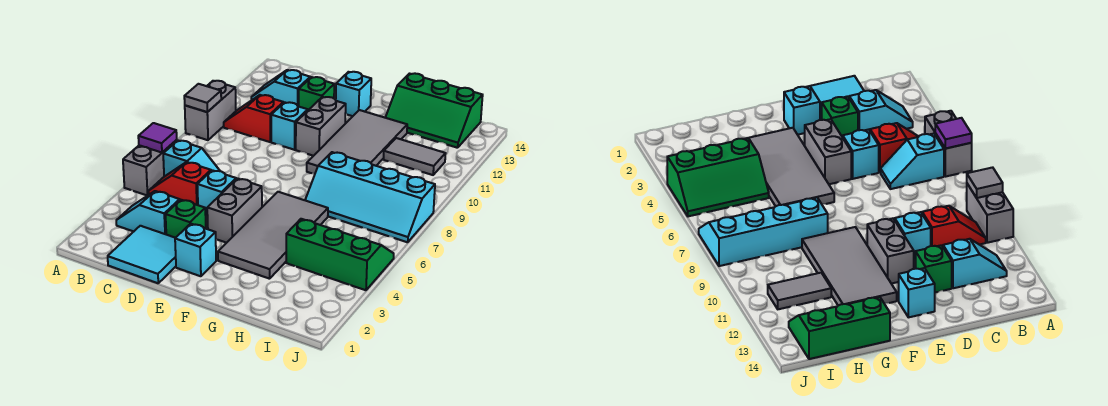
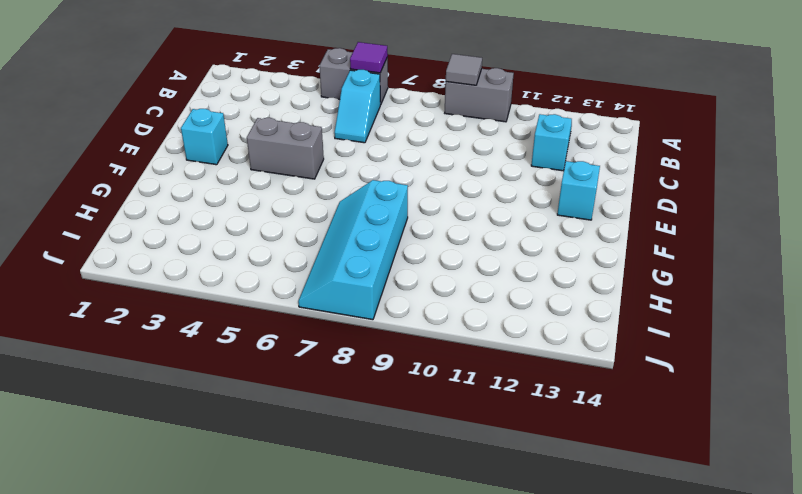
none -> cyan 1x2 slope [116,191,180,234]
none -> red 1x2 slope [149,162,211,205]
none -> red 1x2 slope [224,95,283,142]

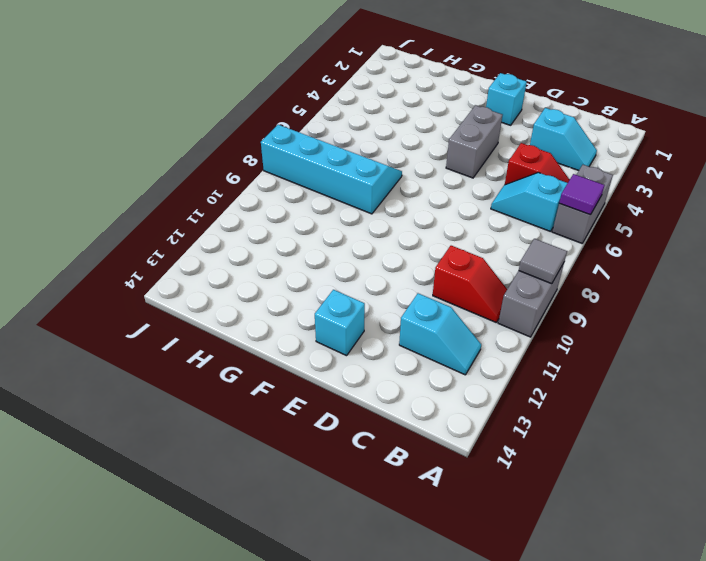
none -> cyan 2x2 tile [108,226,176,283]
none -> green 1x1 brick [166,200,206,238]
none -> cyan 1x1 brick [197,170,236,216]

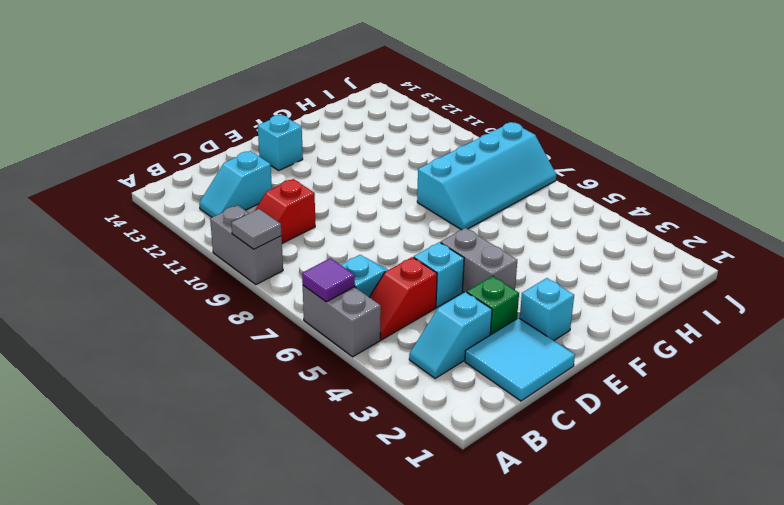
none -> cyan 1x1 brick [271,102,308,150]
none -> green 1x1 brick [299,77,334,110]
none -> grey 1x2 brick [296,97,346,156]

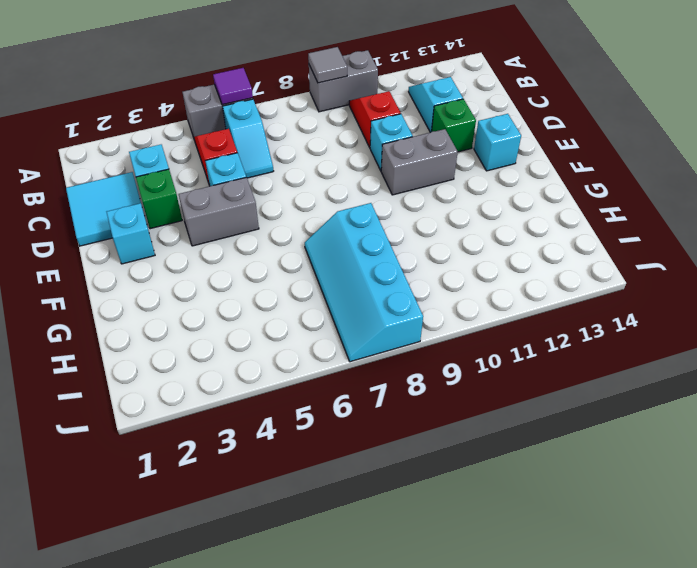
none -> grey 2x4 tile [218,192,328,279]
none -> grey 2x4 tile [307,110,407,174]
none -> green 2x3 slope [385,73,483,148]

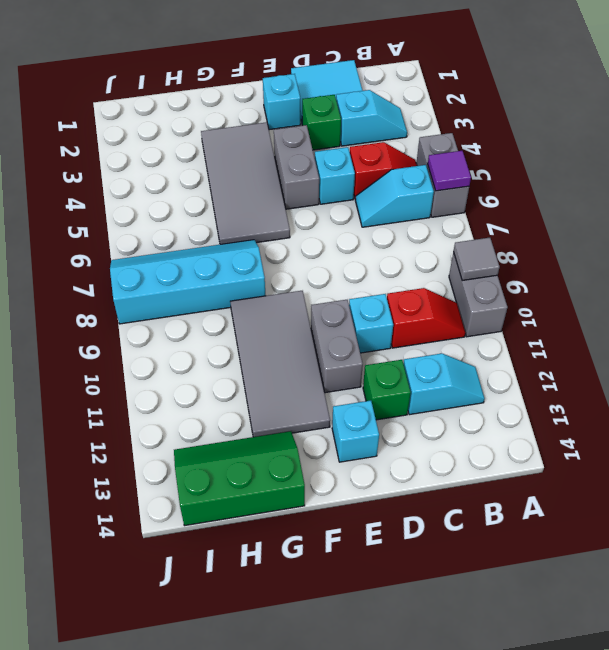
none -> green 2x3 slope [286,219,394,290]
none -> grey 1x2 tile [384,138,446,175]

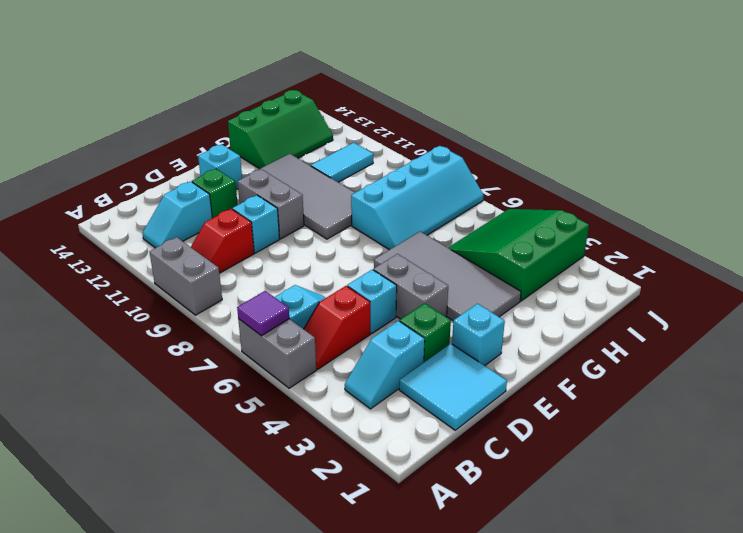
green 3x3 slope [448,209,589,301] -> green 2x3 slope [286,219,394,290]
cyan 1x2 tile [311,143,373,182] -> grey 1x2 tile [384,138,446,175]
none -> grey 1x1 tile [184,84,221,112]

